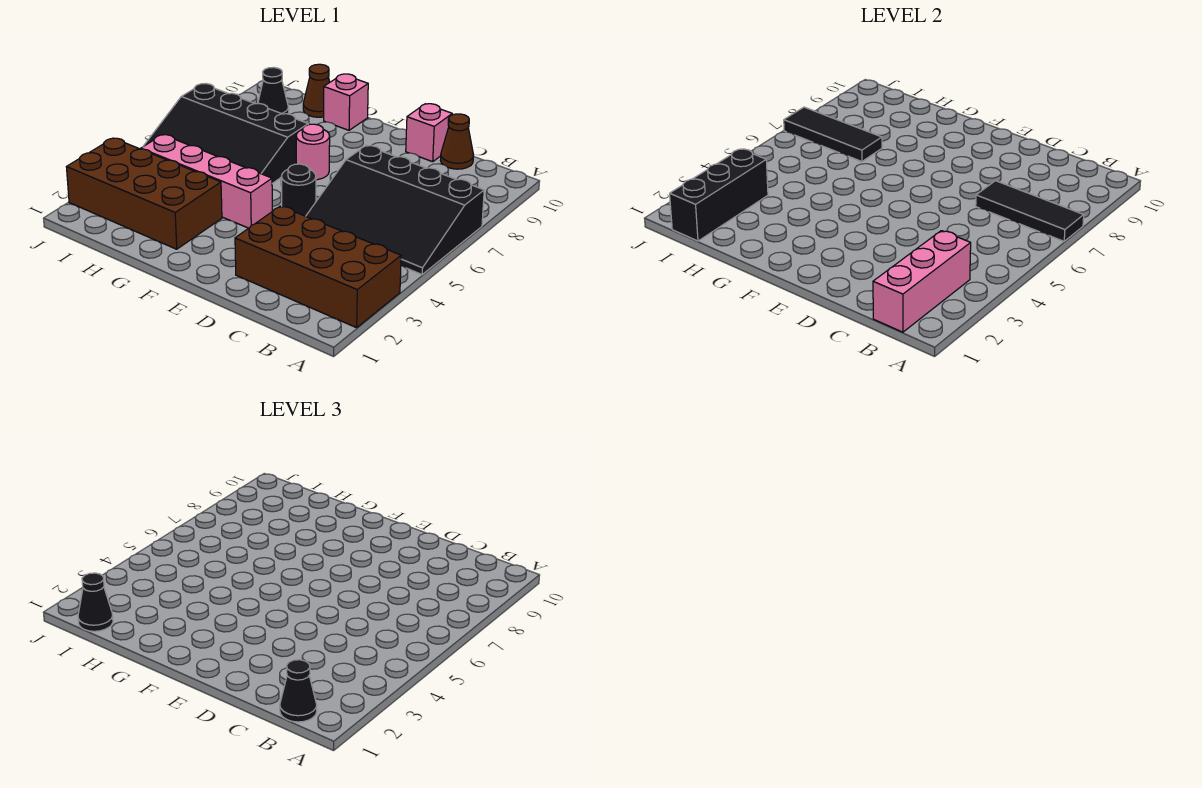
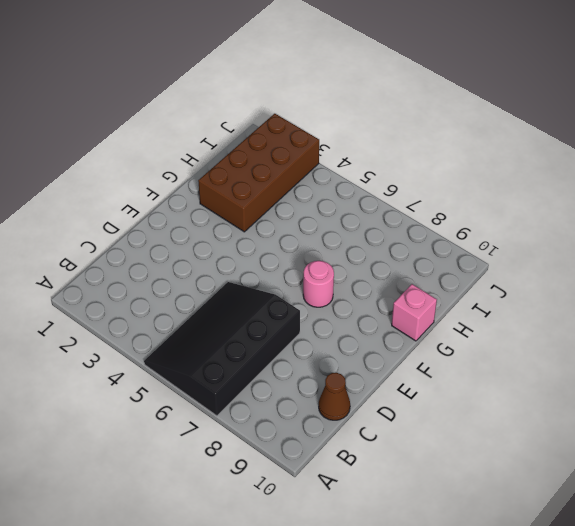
none -> brown 2x4 brick [235,206,401,328]
none -> pink 1x1 brick [406,104,452,162]
none -> black 1x1 round brick [281,164,316,216]

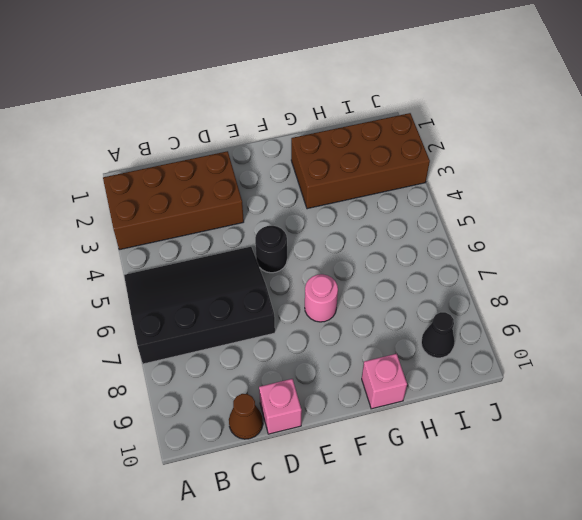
none -> pink 1x4 brick [141,135,272,228]
none -> black 3x4 slope [144,84,308,183]
none -> brown 1x1 cone [303,64,330,117]

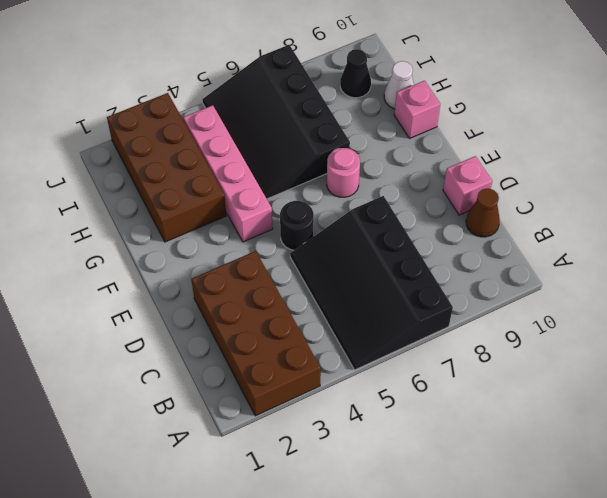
white 1x1 cone [384,61,414,109] -> brown 1x1 cone [303,64,330,117]
none -> black 1x3 tile [976,181,1084,241]
none -> pink 1x3 brick [873,231,971,332]
none -> black 1x3 tile [784,107,882,162]

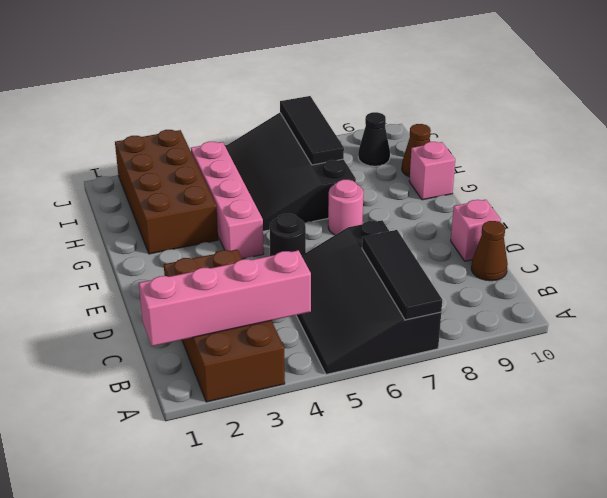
pink 1x4 brick [139,250,311,346] -> pink 1x3 brick [873,231,971,332]
none -> black 1x3 brick [670,149,768,241]
none -> black 1x1 cone [280,660,317,722]
none -> black 1x1 cone [78,573,113,631]

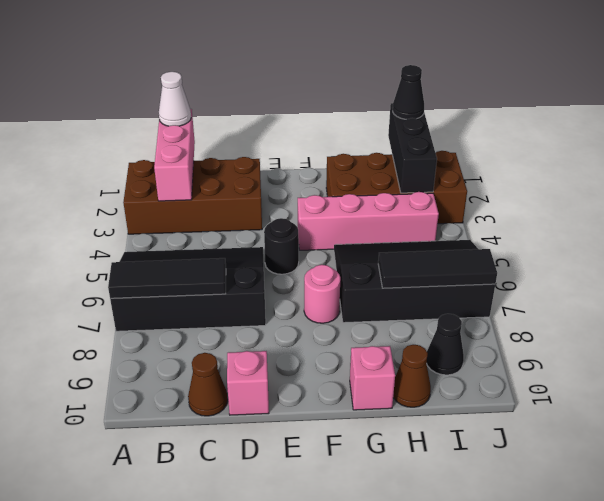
white 1x1 cone [159,72,191,126] -> black 1x1 cone [280,660,317,722]

